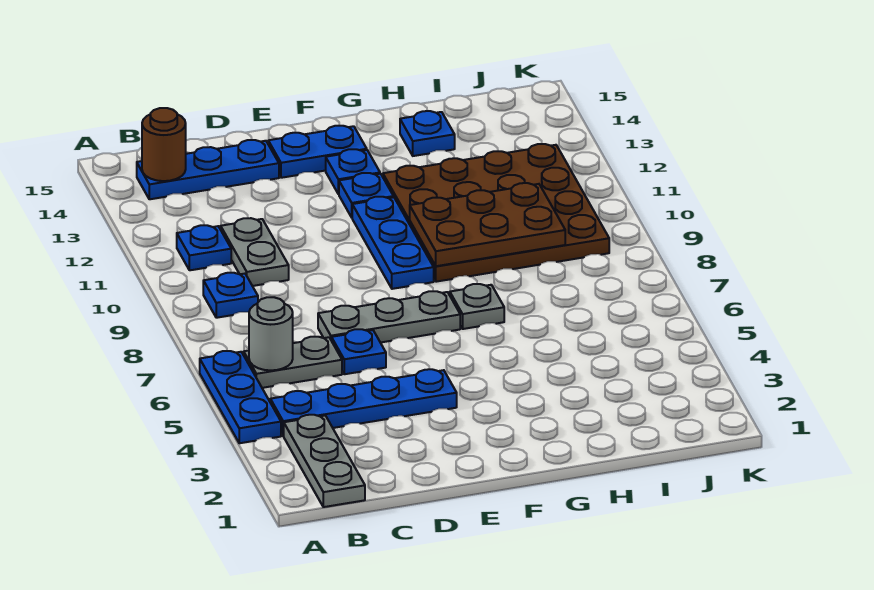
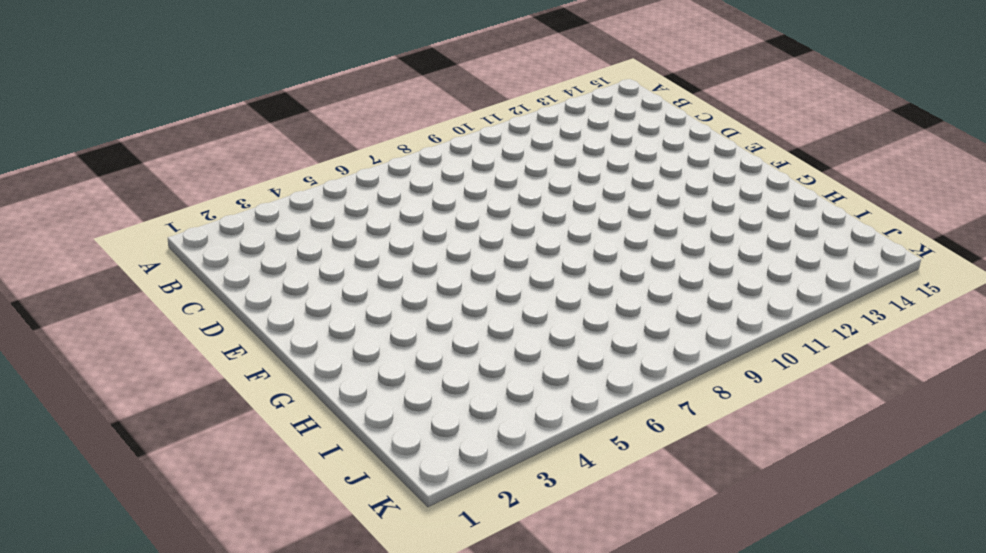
none -> blue 1x3 plate [200,351,281,443]
none -> grey 1x3 plate [284,415,365,507]
none -> blue 1x4 plate [270,369,457,436]

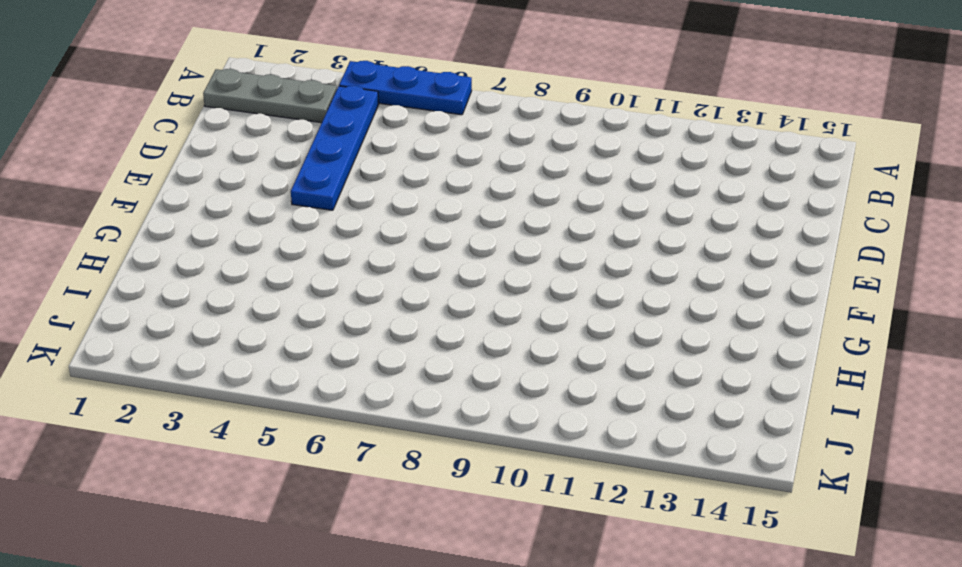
none -> grey 1x2 plate [244,337,342,388]
none -> blue 1x1 plate [203,273,258,318]
none -> blue 1x1 plate [177,225,231,270]

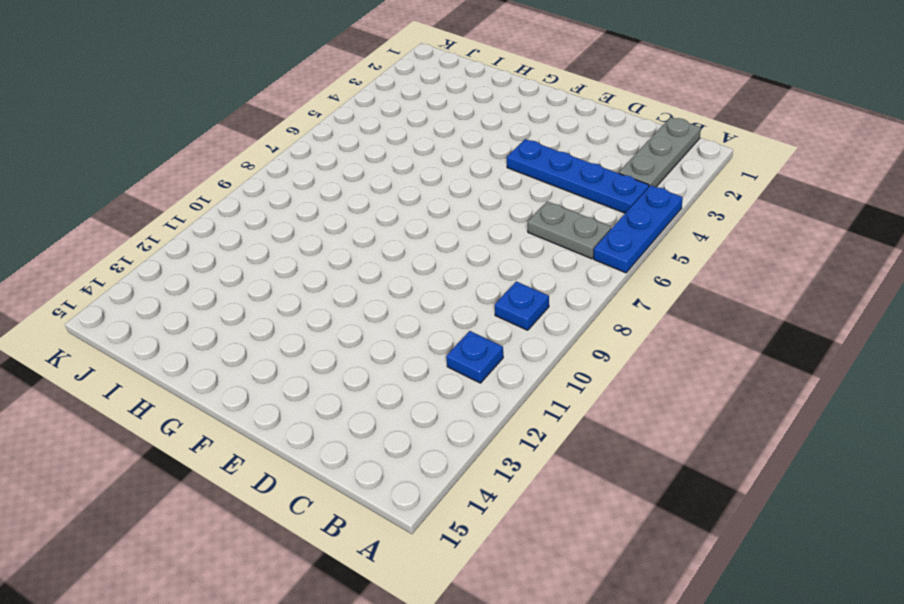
none -> blue 1x3 plate [137,140,279,199]
none -> grey 1x2 plate [221,218,289,286]
none -> blue 1x1 plate [331,329,386,374]

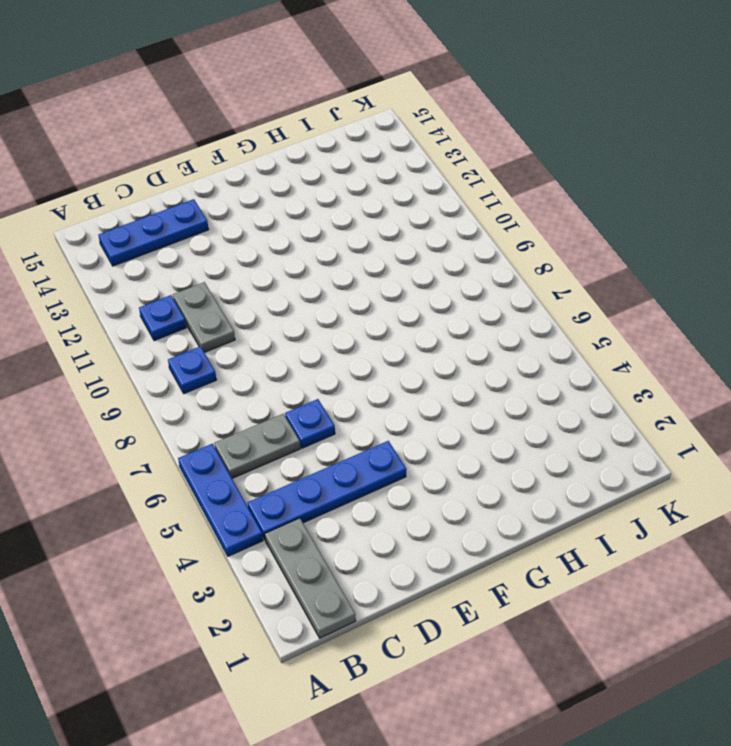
none -> grey 1x3 plate [318,291,460,343]
none -> blue 1x2 plate [268,126,367,178]
none -> blue 1x3 plate [352,197,434,289]

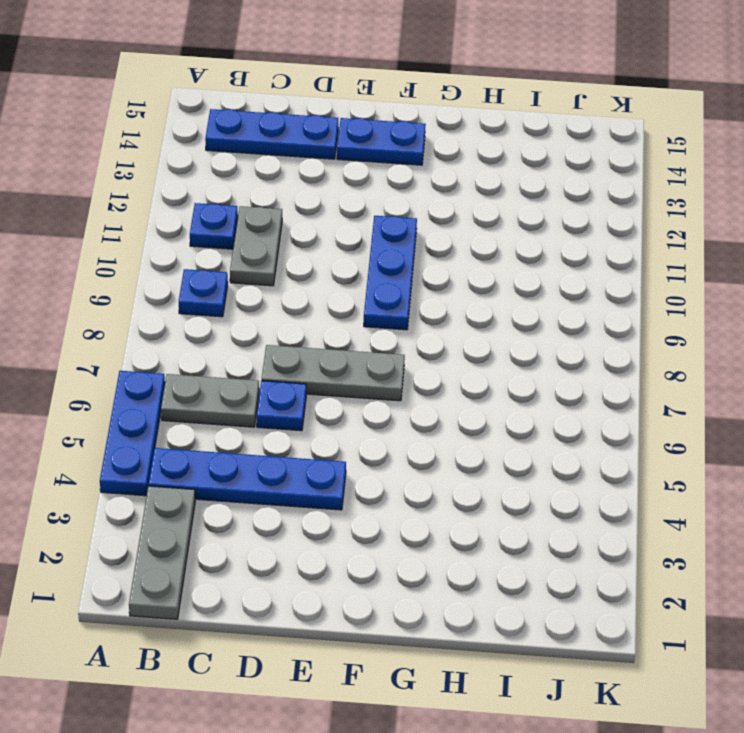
none -> blue 1x1 plate [339,173,393,217]
none -> blue 1x1 plate [326,149,380,194]
none -> grey 1x1 plate [450,284,504,329]

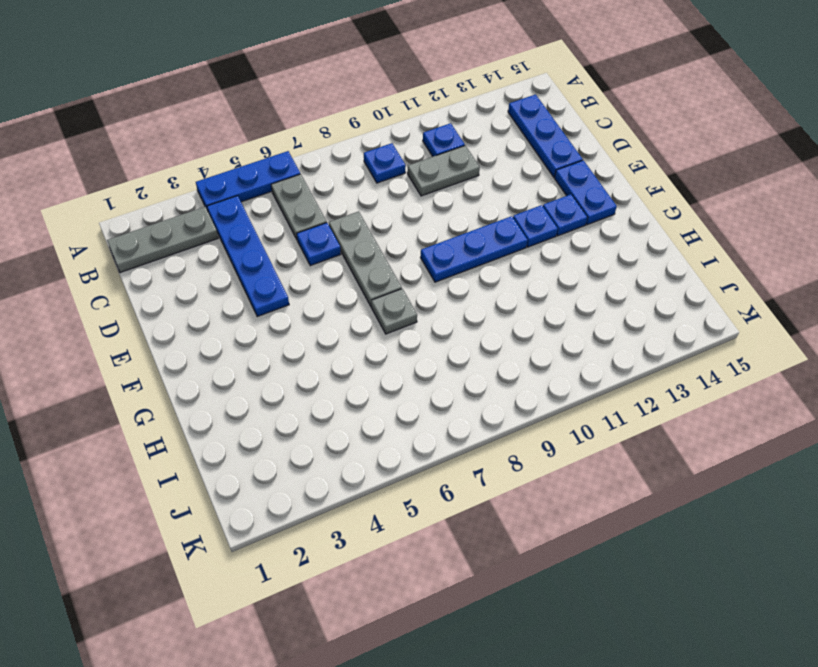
none -> brown 4x4 plate [383,144,609,282]
none -> blue 1x1 plate [400,111,455,156]
none -> grey 1x1 round brick [249,297,293,370]

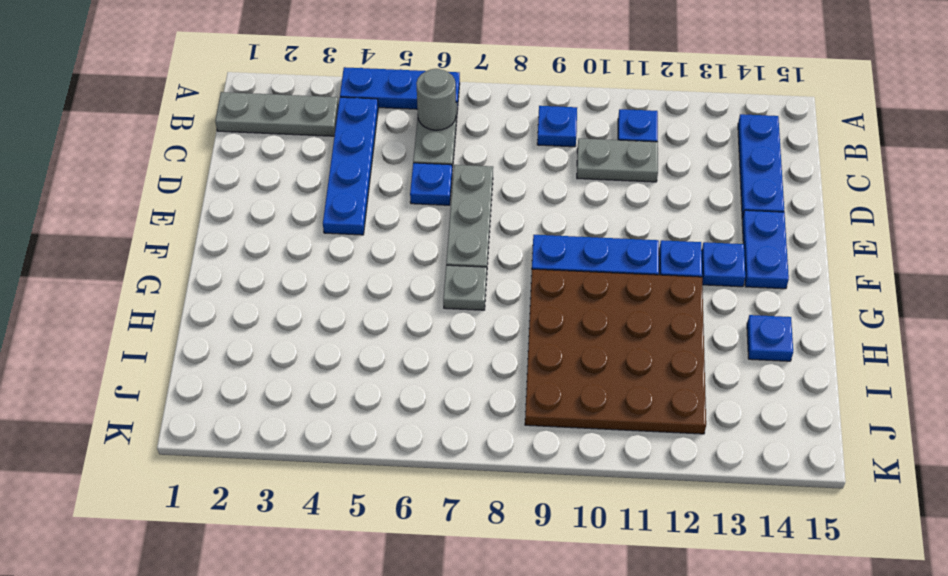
none -> brown 1x1 round brick [142,108,186,181]
none -> brown 2x3 plate [410,183,565,266]

